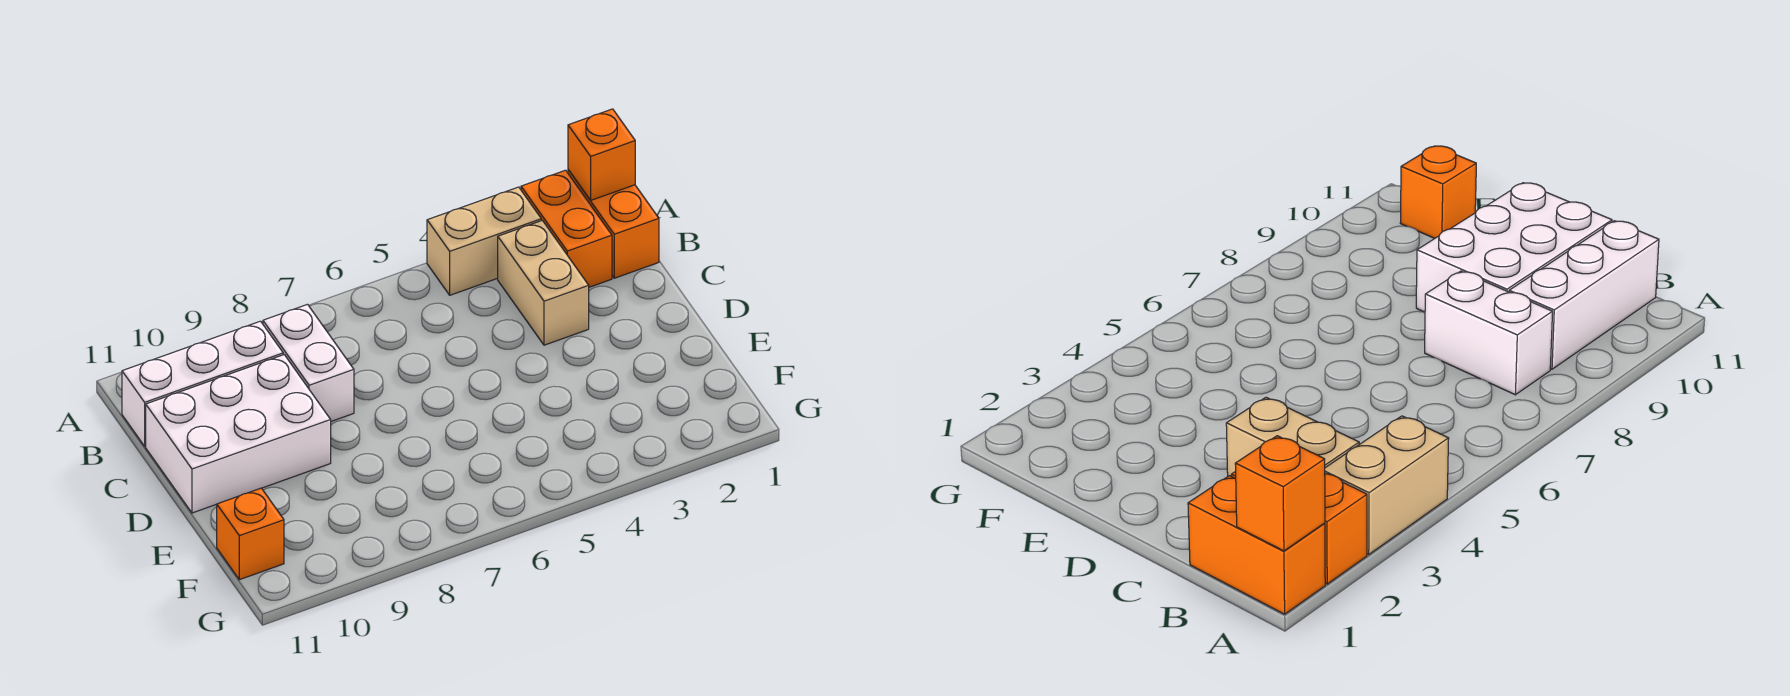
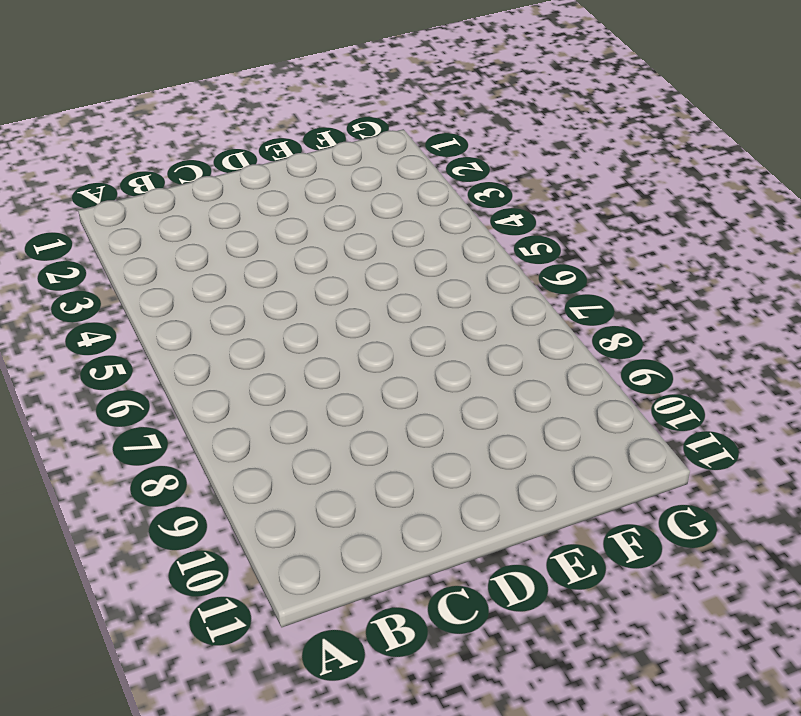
none -> orange 1x2 brick [568,170,659,278]
none -> orange 1x2 brick [521,170,612,287]

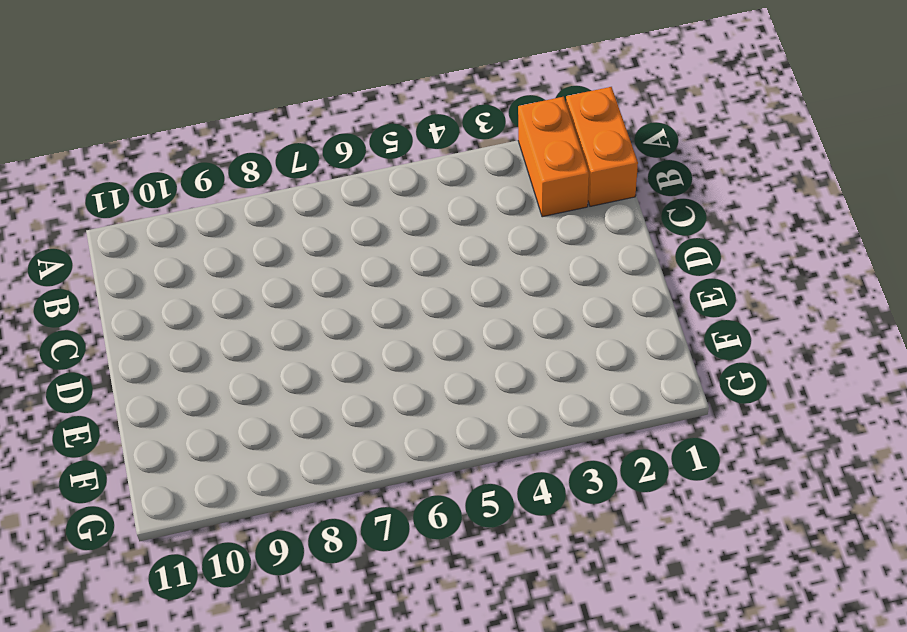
none -> tan 1x2 brick [427,187,541,295]
none -> tan 1x2 brick [498,220,589,345]

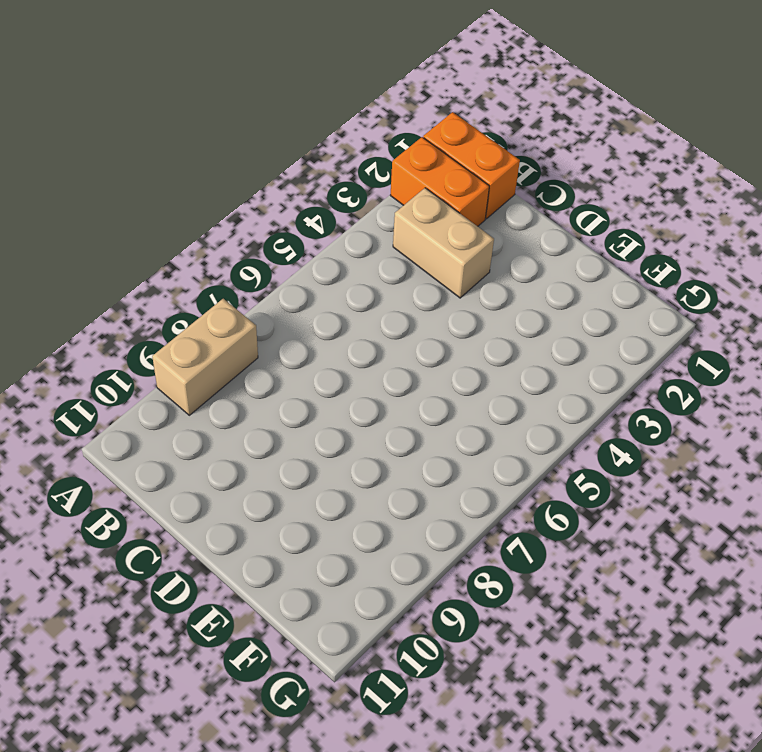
tan 1x2 brick [152,299,258,415] -> tan 1x2 brick moved to [427,187,541,295]
none -> white 1x2 brick [263,304,354,421]
none -> white 1x3 brick [122,321,283,446]

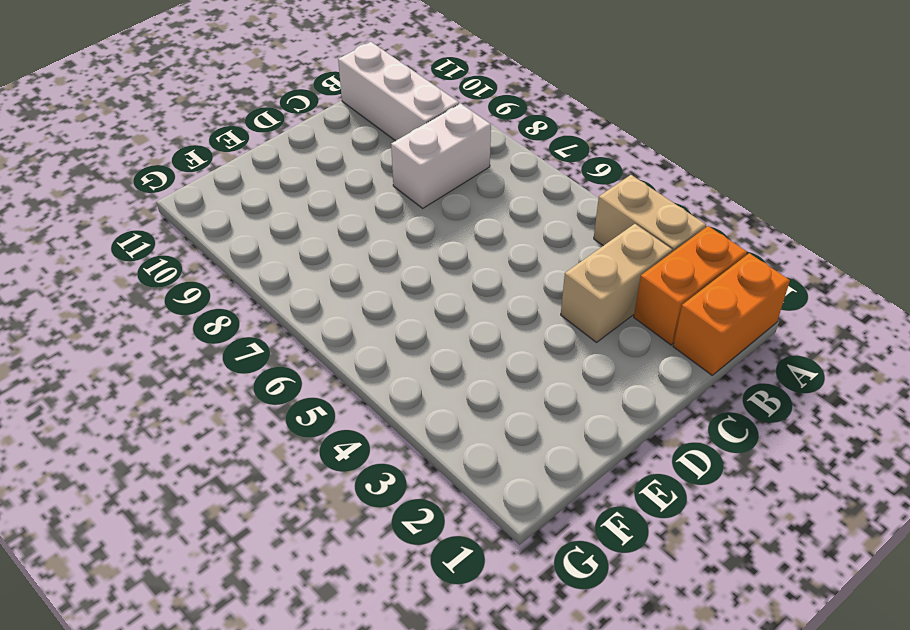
none -> white 2x3 brick [146,355,331,513]
none -> orange 1x1 brick [217,488,284,580]

